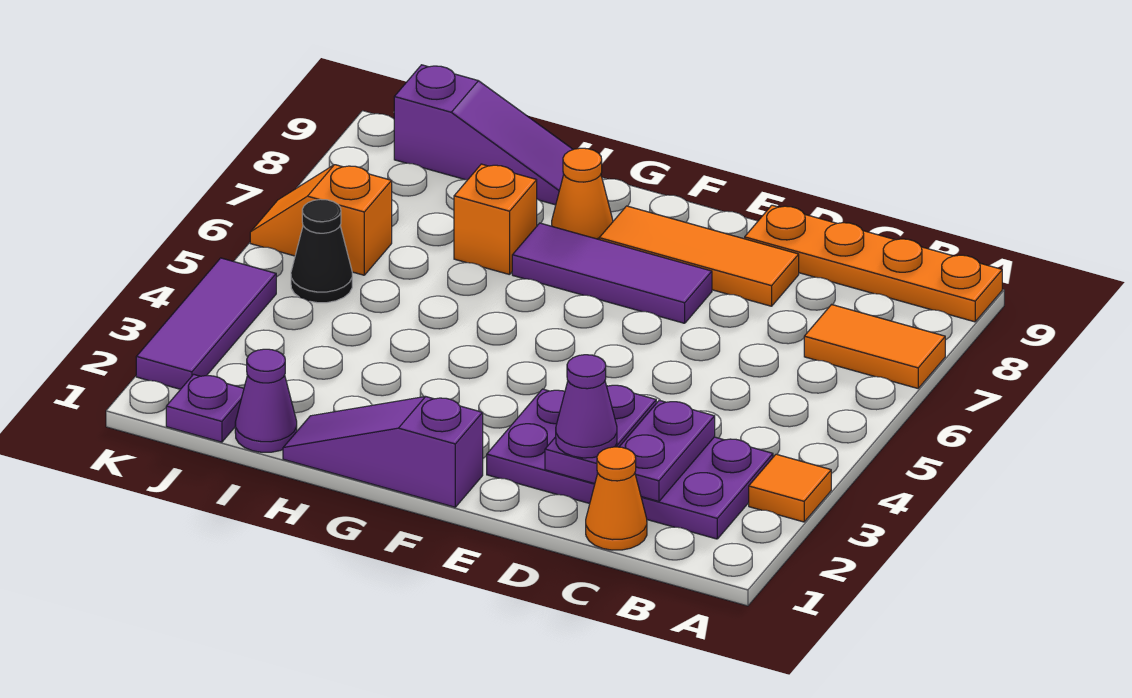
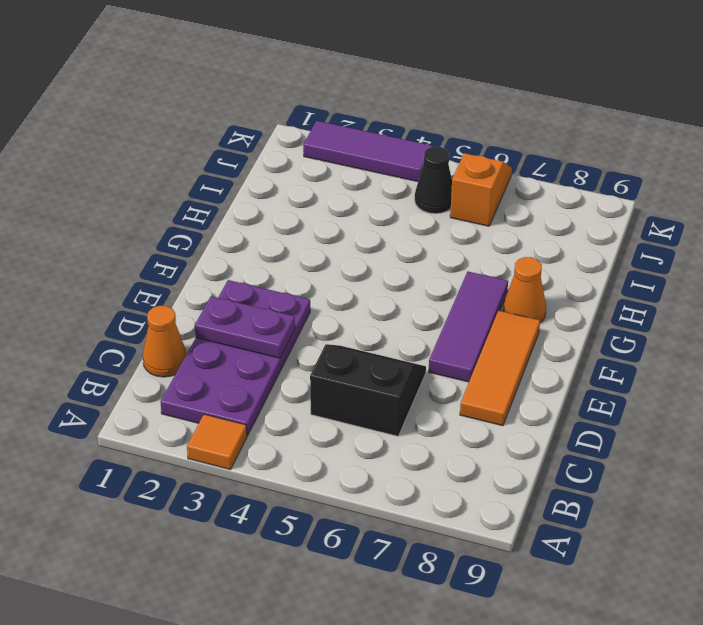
black 2x2 slope [310,344,426,436] -> none
none -> orange 1x2 tile [804,305,945,388]
none -> orange 1x4 plate [744,205,1002,322]
none -> purple 1x3 slope [283,397,483,507]

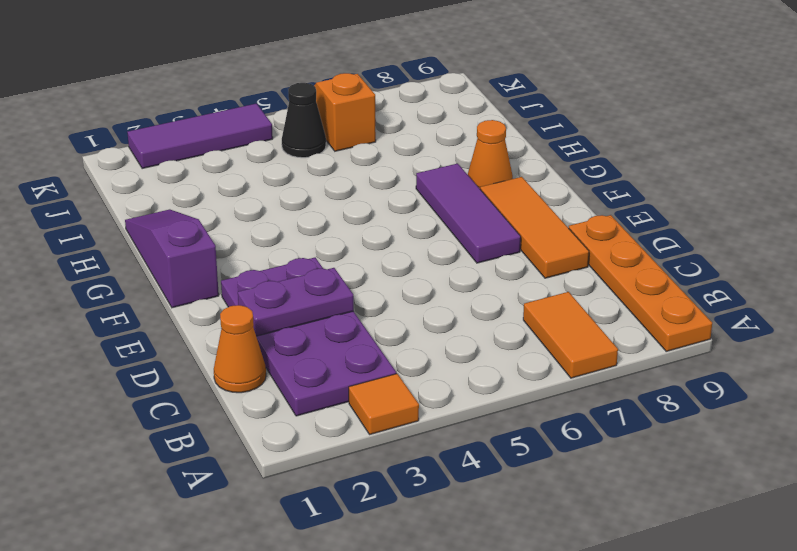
none -> orange 1x1 brick [454,164,537,275]
none -> purple 1x3 slope [394,65,573,205]
none -> purple 1x1 cone [235,349,297,452]

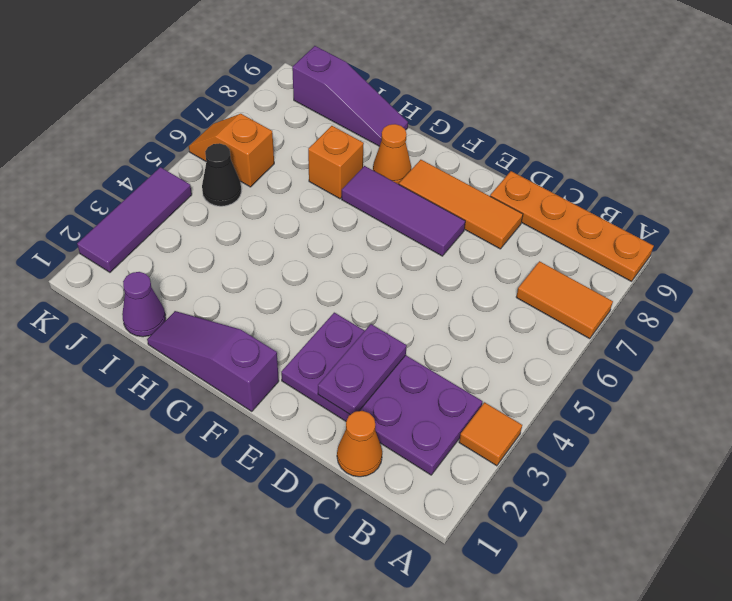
none -> purple 1x1 plate [166,374,244,442]
none -> purple 1x2 plate [620,400,715,501]
none -> purple 1x1 cone [556,355,617,458]

